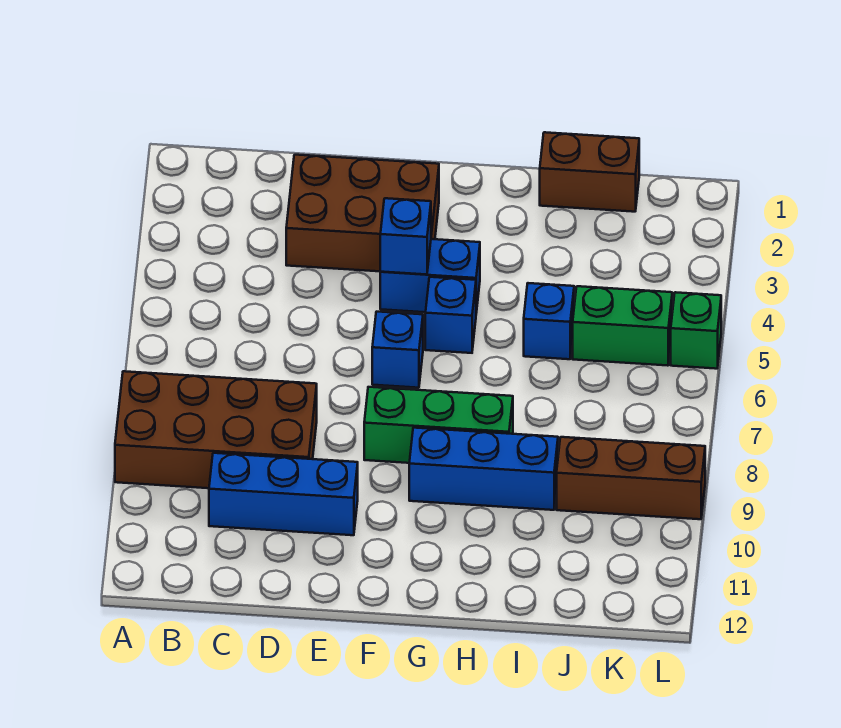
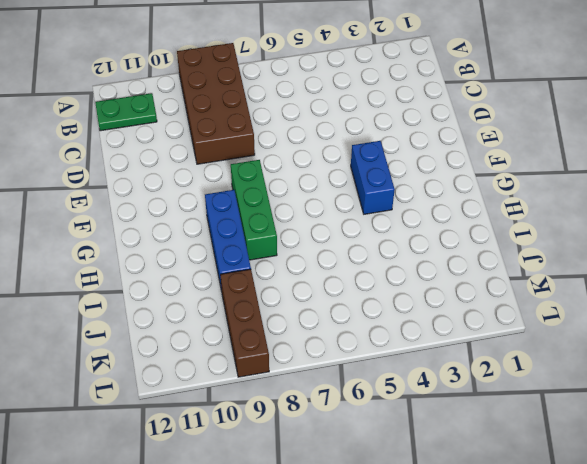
green 1x2 plate [95,93,157,131] -> none
none -> blue 1x3 brick [209,453,358,535]
none -> brown 2x3 brick [286,155,439,271]
none -> blue 1x1 brick [372,312,423,388]

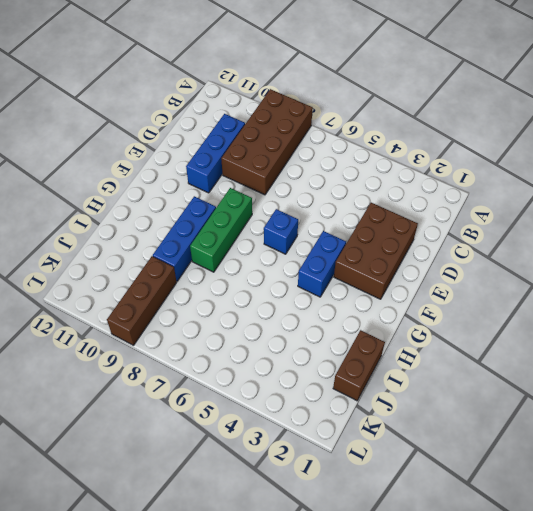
none -> blue 1x1 brick [425,277,476,353]
none -> blue 1x1 brick [524,283,574,359]
none -> green 1x2 brick [573,286,672,366]

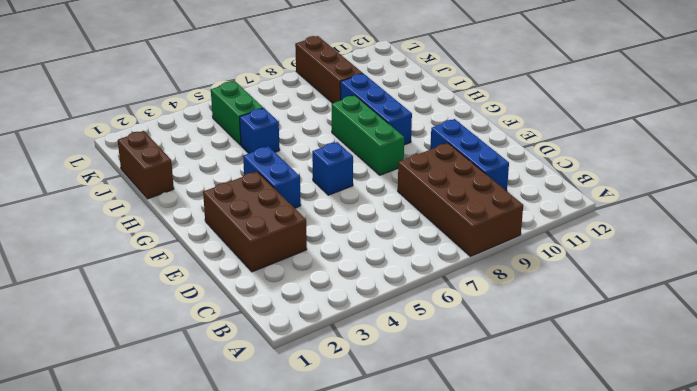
none -> blue 1x1 brick [425,277,476,353]
none -> green 1x1 brick [671,292,721,369]
none -> blue 1x1 brick [380,198,431,275]

